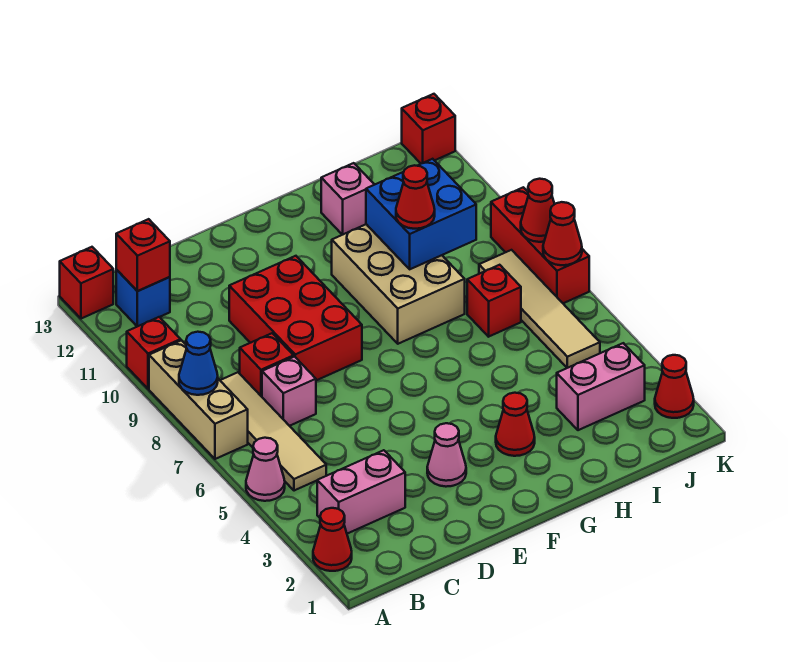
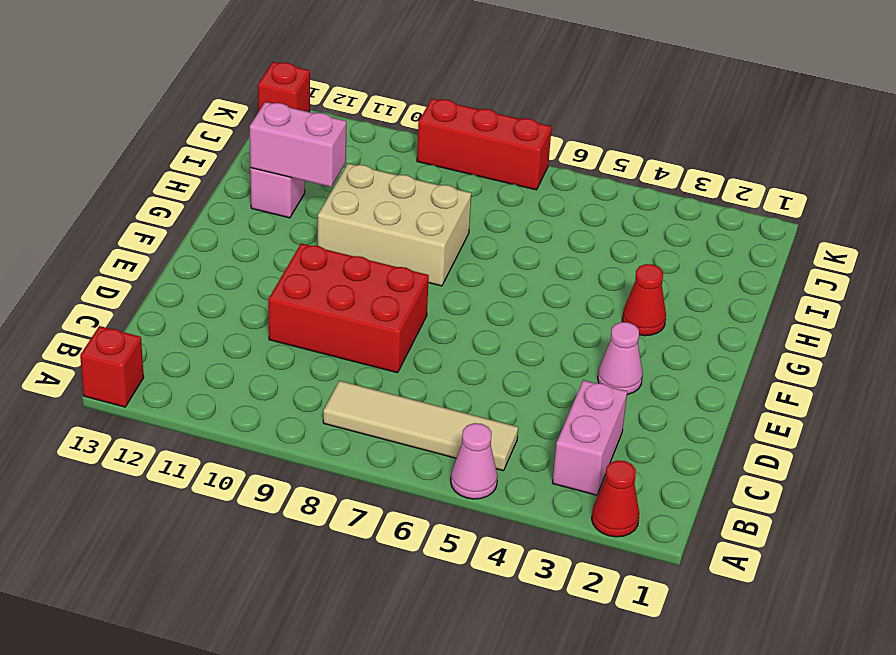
pink 1x2 brick [250,102,346,187] -> pink 1x2 brick turned to [557,343,645,430]
none -> tan 1x3 brick [149,340,248,459]
none -> red 1x1 brick [127,317,181,389]
none -> blue 1x1 brick [116,270,170,326]

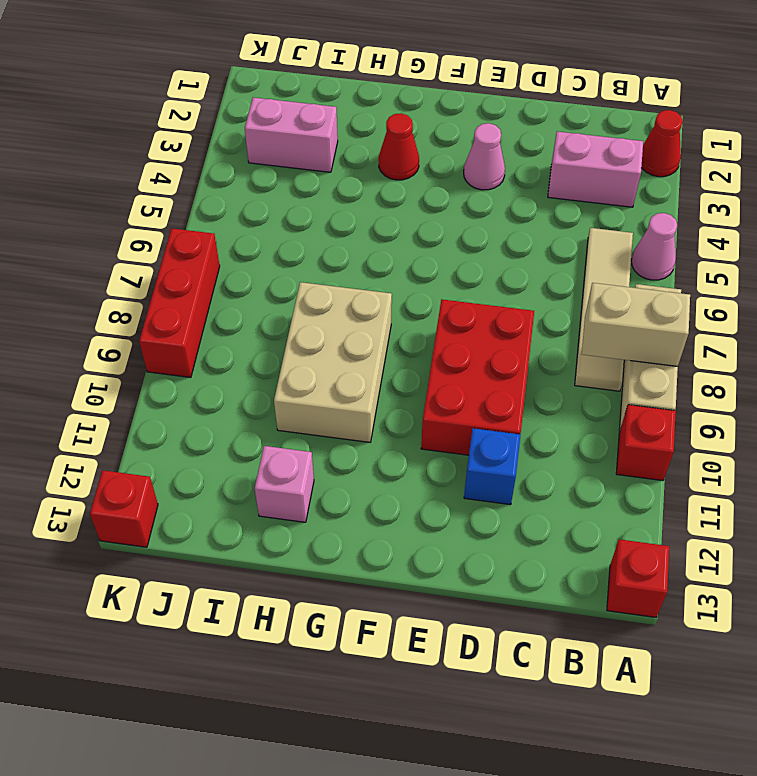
tan 1x2 brick [582,283,690,366] -> blue 1x1 cone [179,332,218,395]
blue 1x1 brick [464,428,521,505] -> blue 1x1 brick moved to [116,270,170,326]
none -> pink 1x1 brick [262,357,316,426]
none -> red 1x1 brick [240,333,294,397]
none -> red 1x1 brick [467,265,521,337]

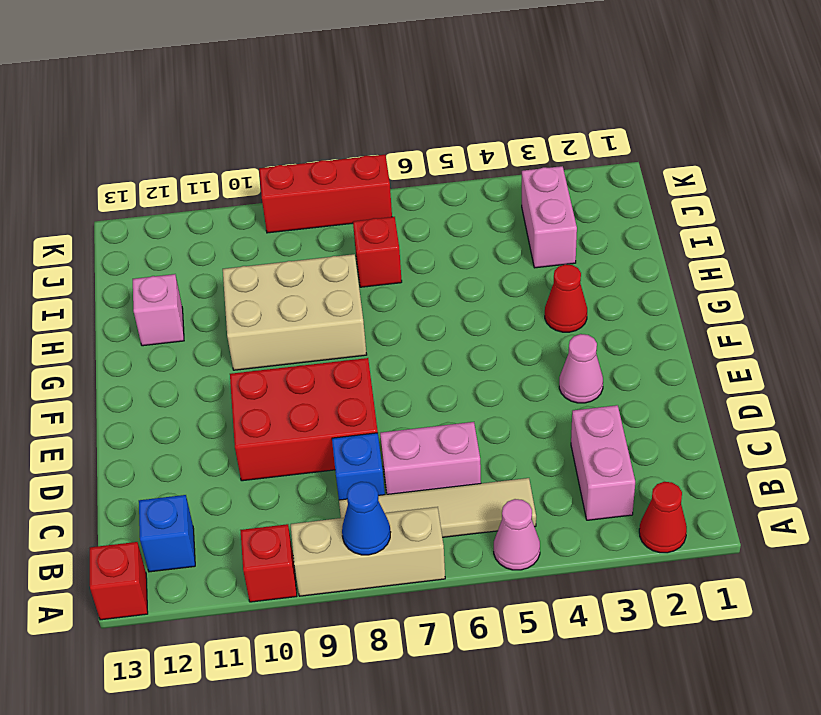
pink 1x2 brick [380,422,481,494] -> pink 1x1 brick [262,357,316,426]
blue 1x1 brick [332,433,385,500] -> red 1x1 brick [240,333,294,397]
none -> tan 1x4 tile [479,250,600,368]
none -> red 1x1 cone [655,355,694,418]
none -> red 1x1 brick [402,94,455,164]

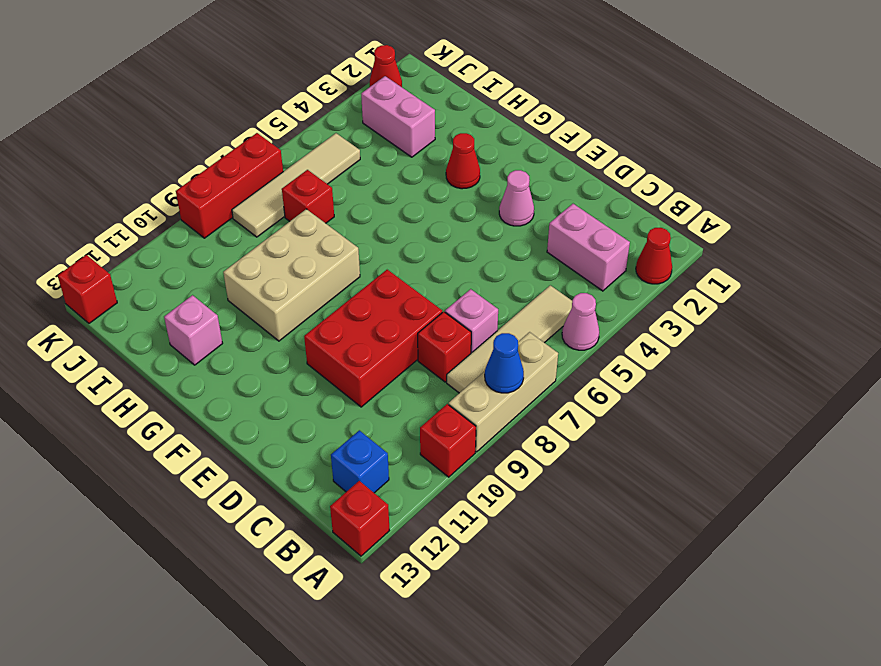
none -> red 1x1 brick [116,219,170,291]
none -> blue 2x2 brick [366,159,476,269]
none -> red 1x1 cone [543,202,582,265]

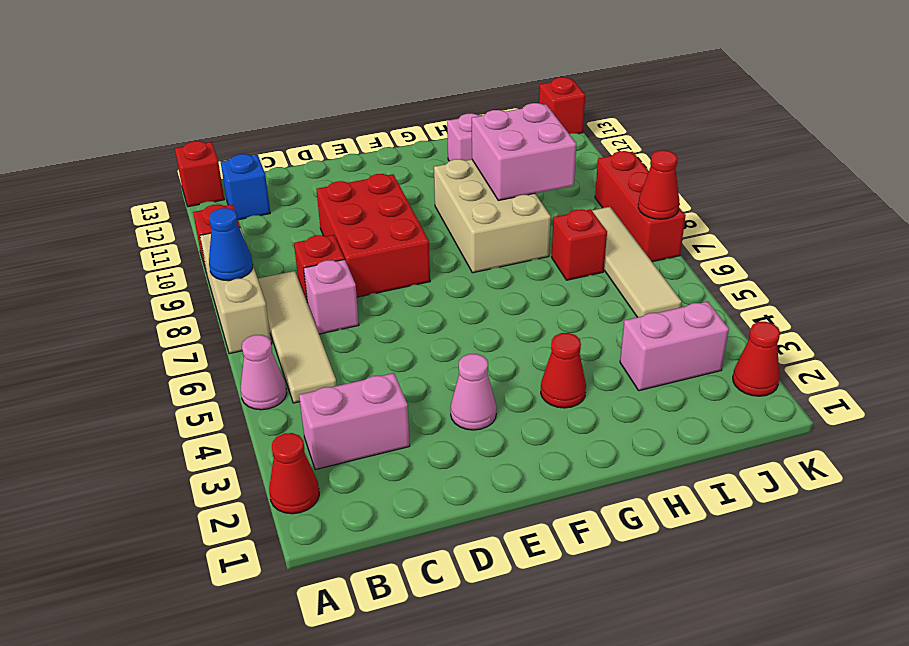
pink 2x2 brick [472,103,576,200] -> blue 2x2 brick [366,159,476,269]
none -> red 1x1 brick [116,219,170,291]
none -> red 1x1 cone [521,179,554,242]
none -> red 1x1 cone [396,165,435,229]

